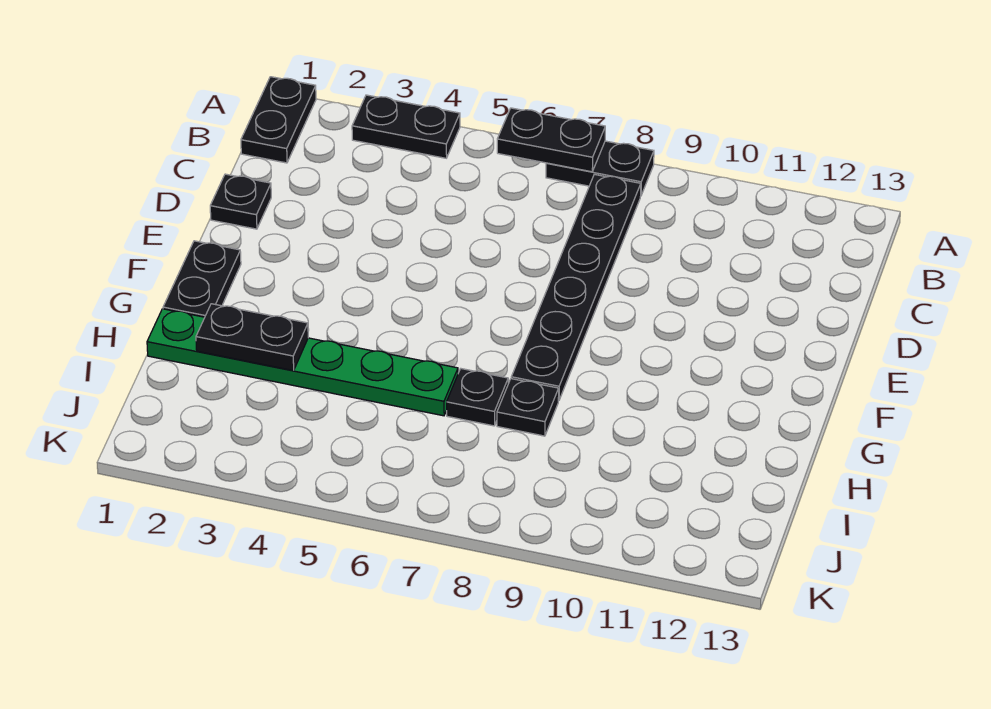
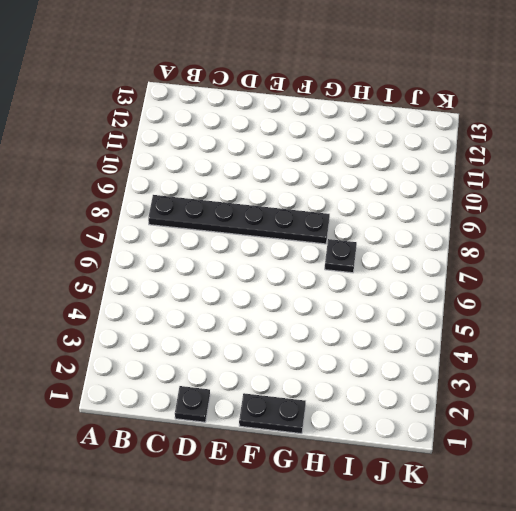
none -> black 1x2 plate [241,77,316,163]
none -> black 1x2 plate [352,95,460,158]

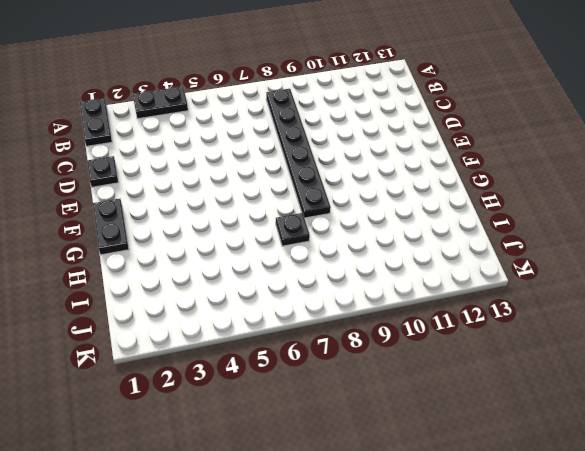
none -> black 1x2 plate [546,141,654,195]
none -> green 1x6 plate [147,309,458,416]

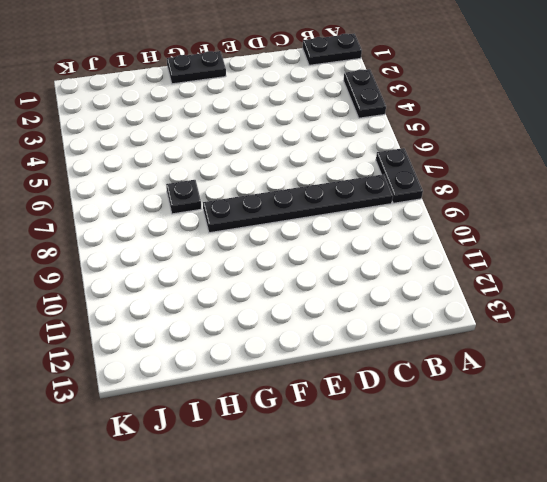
none -> black 1x1 plate [210,174,271,229]
none -> green 1x6 plate [147,309,458,416]

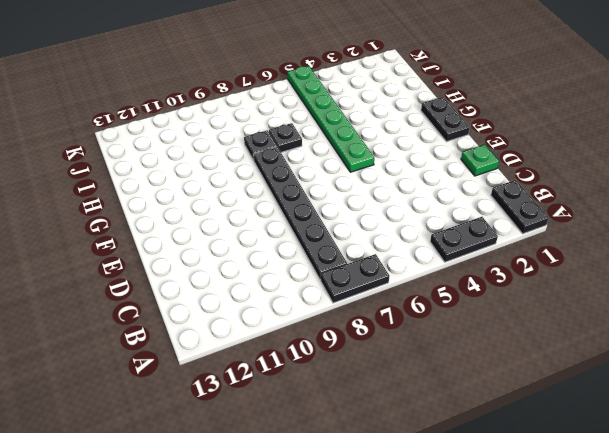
green 1x1 plate [461,145,499,176] -> black 1x1 plate [210,174,271,229]
green 1x6 plate [287,66,374,172] -> green 1x6 plate turned to [147,309,458,416]
none -> black 1x2 plate [497,108,605,172]
none -> black 1x2 plate [196,304,308,371]

